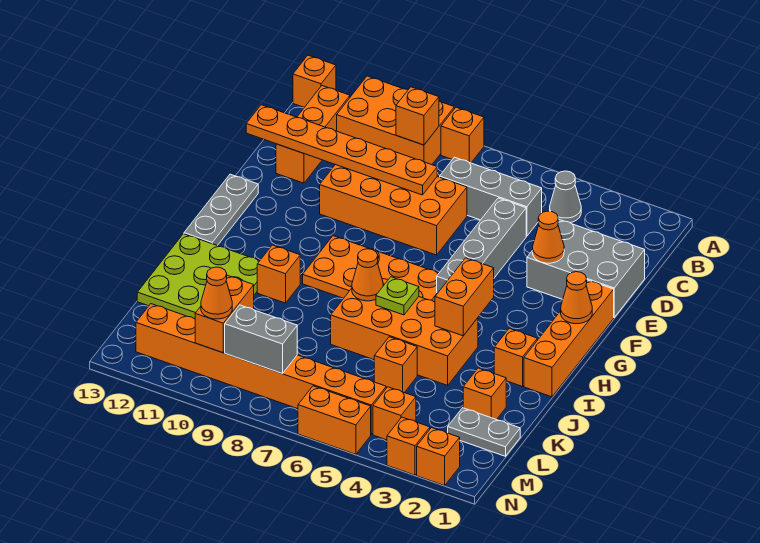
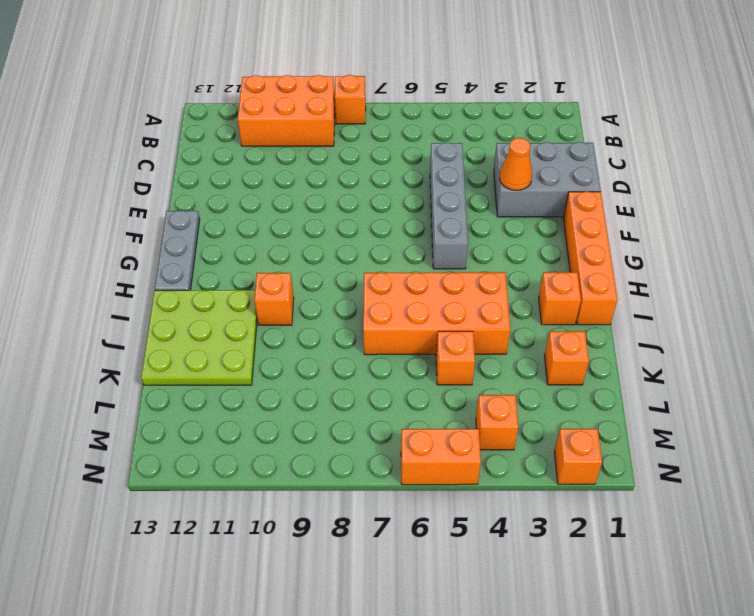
none -> orange 1x1 brick [293,55,336,107]
none -> grey 1x1 cone [550,171,581,223]
none -> orange 1x3 brick [276,86,350,183]
none -> grey 1x3 brick [440,157,542,236]

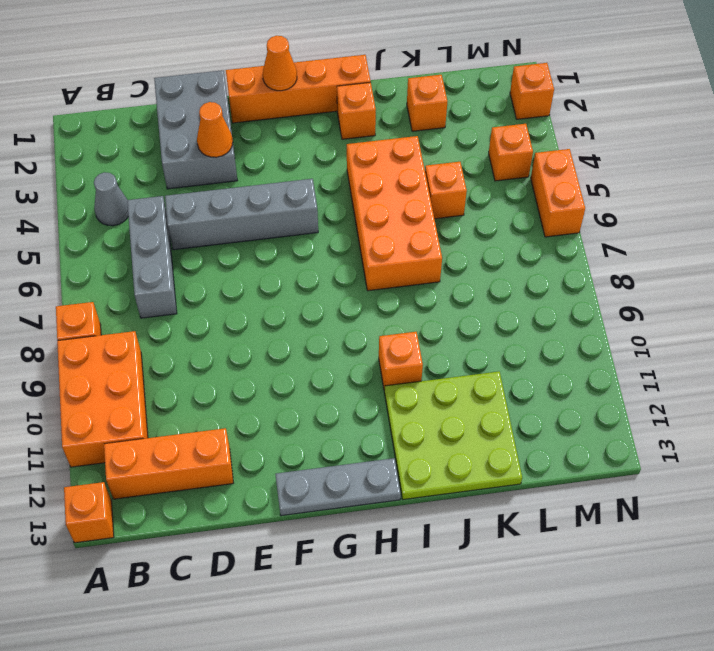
none -> orange 2x4 brick [320,165,467,255]
none -> orange 2x4 plate [303,236,439,302]
none -> grey 1x2 plate [448,408,520,456]
none -> orange 1x8 brick [136,304,386,434]

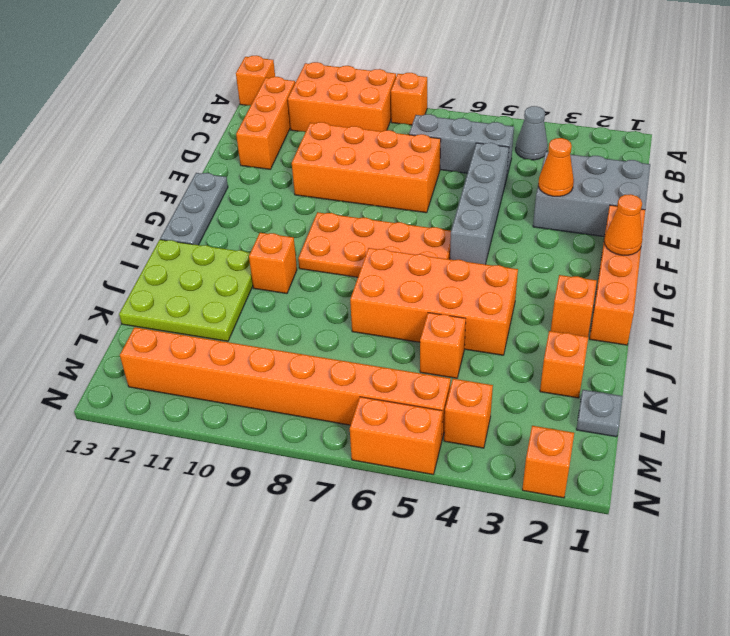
grey 1x1 plate [576,390,623,437] -> grey 1x2 plate [448,408,520,456]
none -> orange 1x1 brick [387,417,430,475]
none -> orange 1x1 brick [396,87,439,145]
none -> orange 1x6 plate [246,105,437,195]
none -> orange 1x2 brick [435,258,494,336]

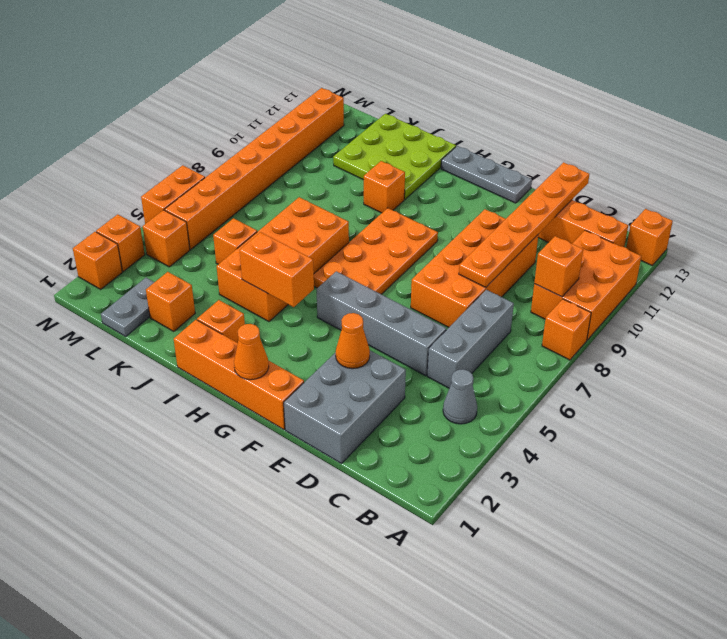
none -> lime 1x1 plate [376,277,419,315]
none -> orange 1x1 cone [352,249,383,301]
none -> orange 1x2 brick [195,275,254,353]
none -> grey 1x2 brick [225,305,297,373]

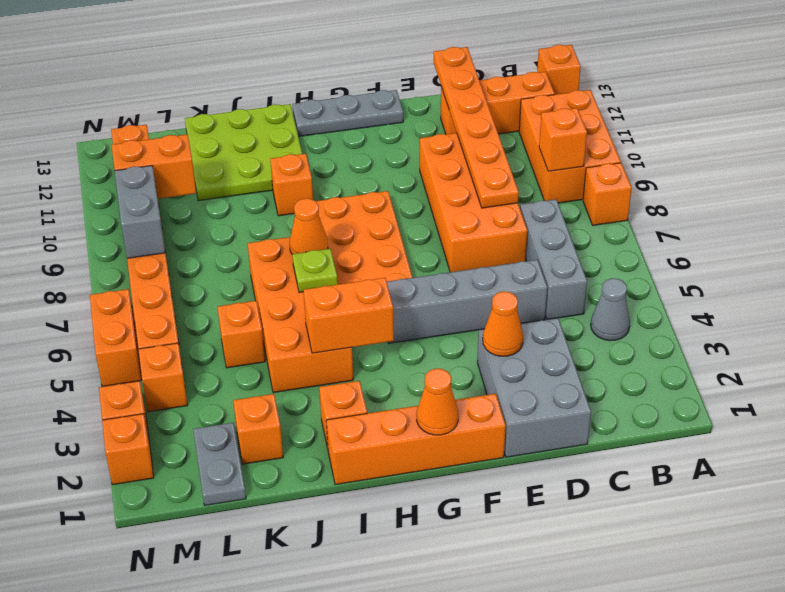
none -> orange 1x1 cone [201,267,232,319]

